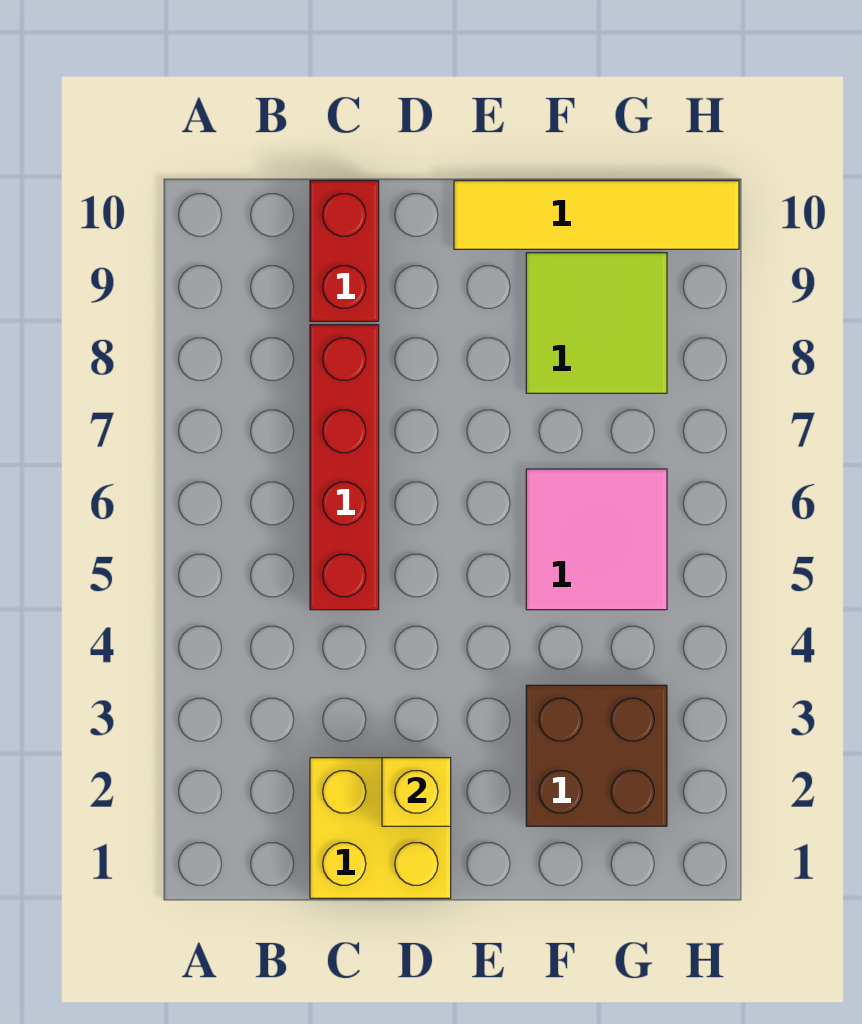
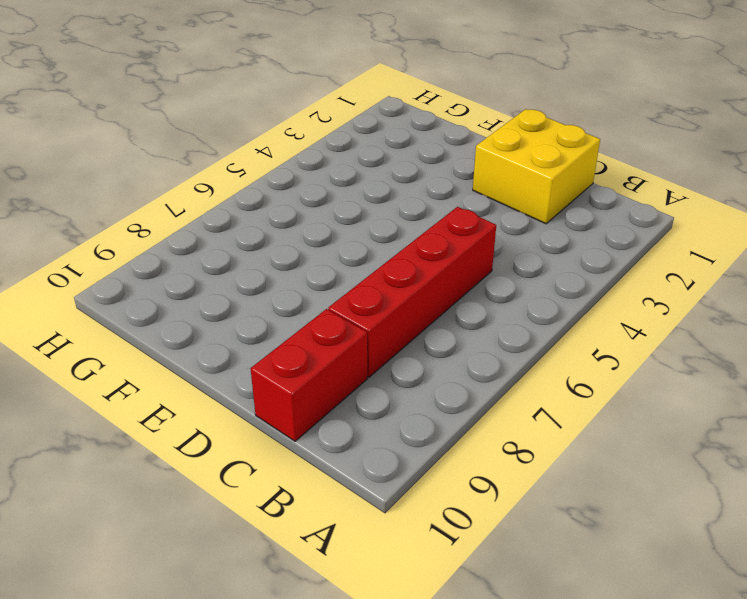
none -> yellow 1x4 tile [454,181,739,249]
none -> brown 2x2 brick [526,685,667,826]

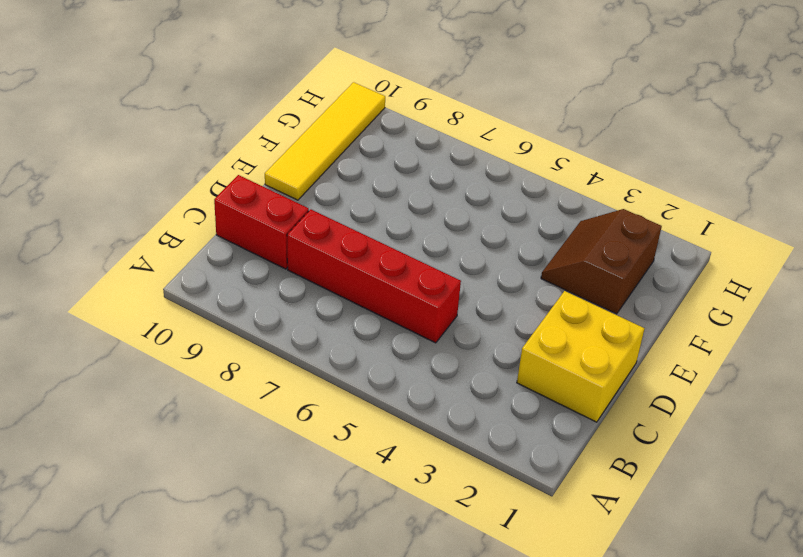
brown 2x2 slope [541,209,662,314] -> brown 2x2 brick [526,685,667,826]
none -> pink 2x2 tile [526,469,667,610]
none -> lime 2x2 tile [526,253,667,393]

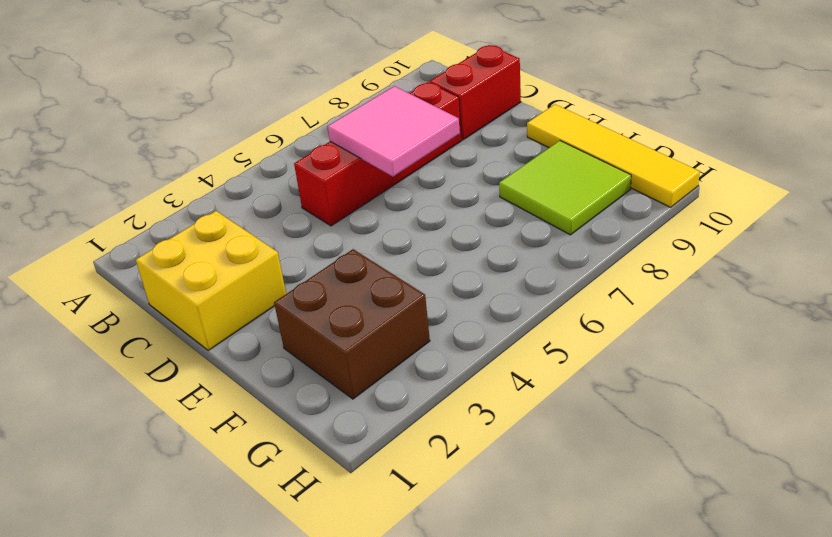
pink 2x2 tile [328,86,460,177] -> pink 2x2 tile moved to [526,469,667,610]
none -> yellow 1x1 brick [382,758,451,826]

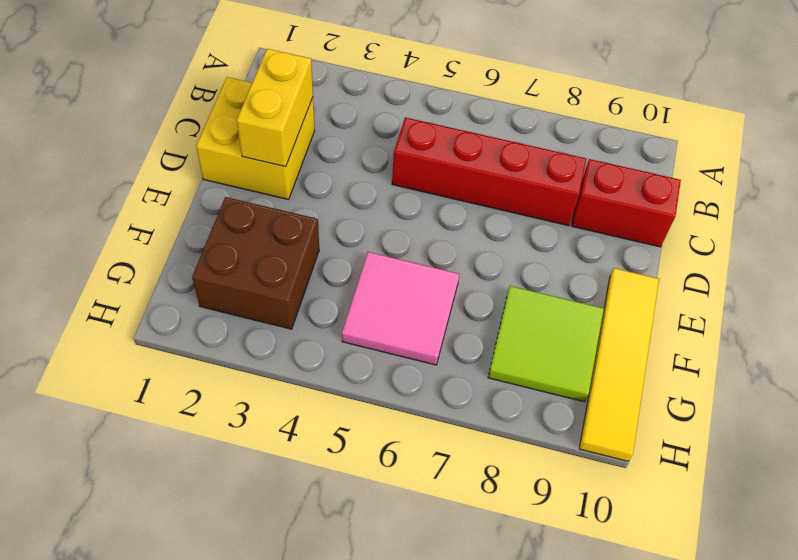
yellow 1x2 brick [236,49,313,167] -> yellow 1x1 brick [382,758,451,826]

